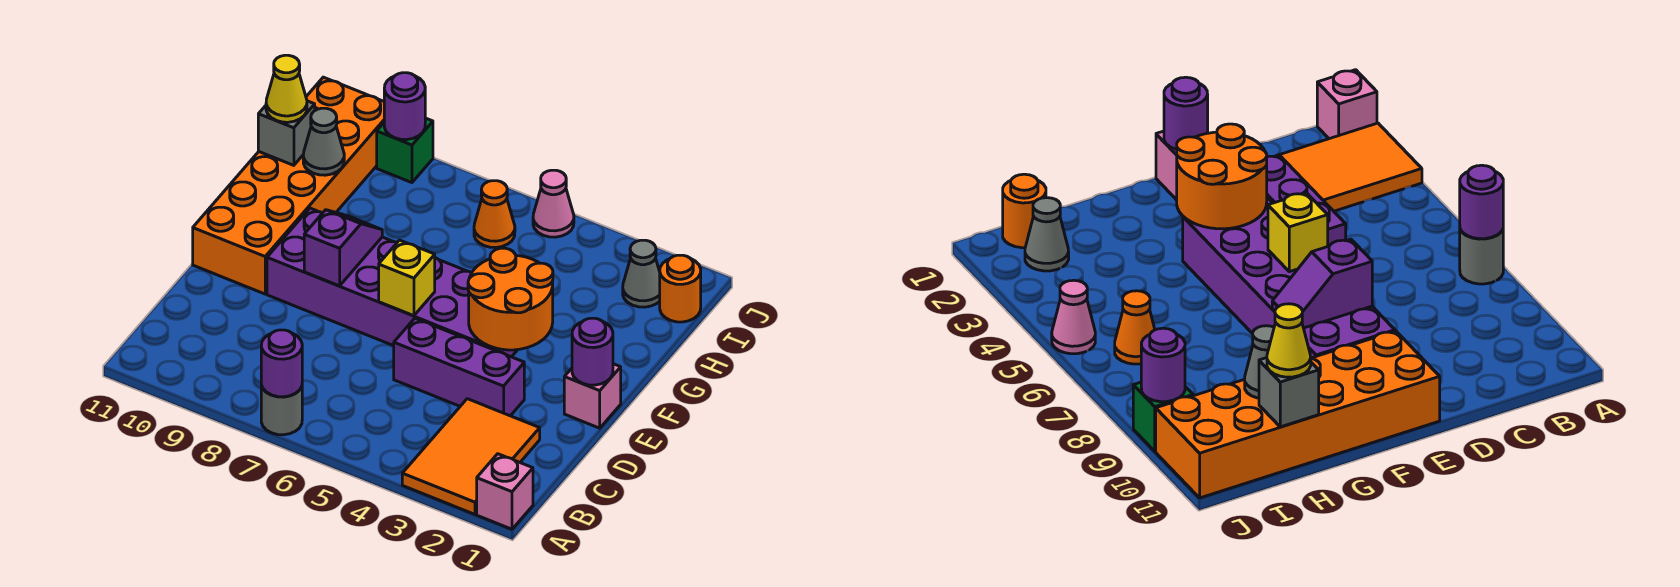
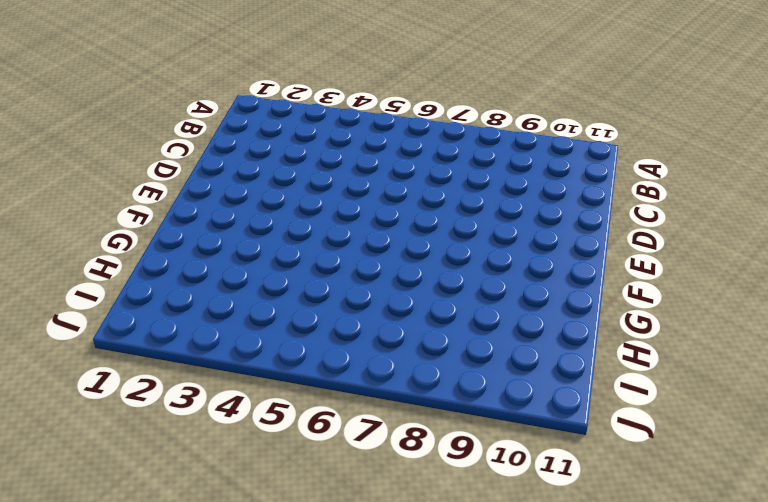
none -> pink 1x1 brick [477,454,533,529]
none -> orange 2x3 tile [402,399,540,514]
none -> grey 1x1 round brick [261,385,302,435]

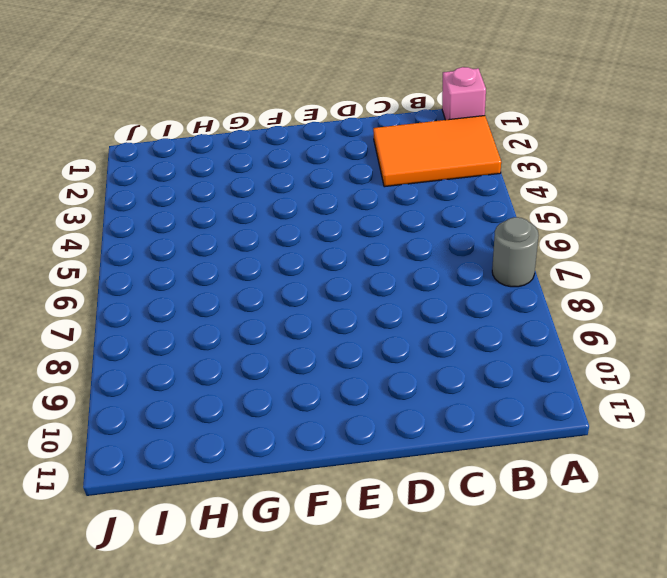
none -> purple 1x3 brick [394,318,524,416]
none -> pink 1x1 brick [564,364,621,428]
none -> purple 2x6 brick [267,208,517,357]

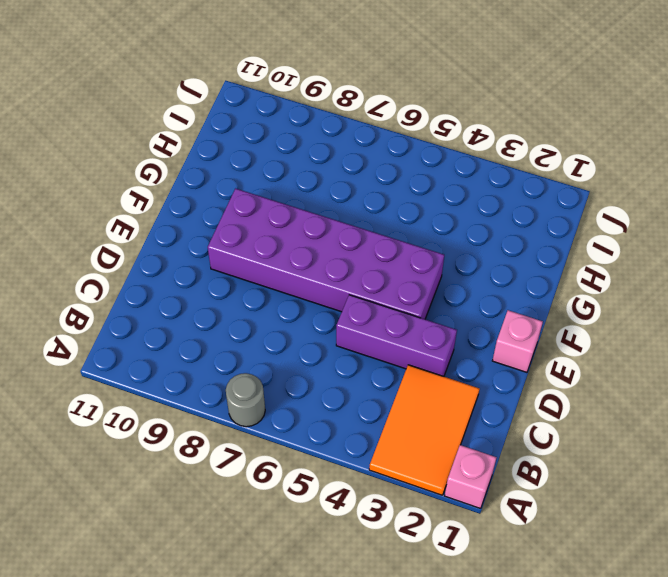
none -> orange 2x6 brick [193,77,384,294]
none -> orange 1x1 round brick [660,255,701,322]
none -> grey 1x1 cone [623,240,660,307]

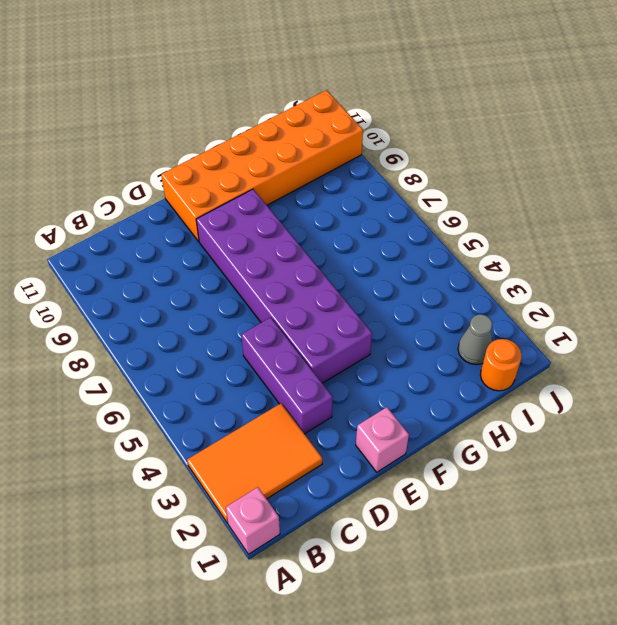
none -> grey 1x1 round brick [261,385,302,435]
none -> orange 1x1 cone [474,181,515,248]
none -> pink 1x1 cone [533,170,574,237]

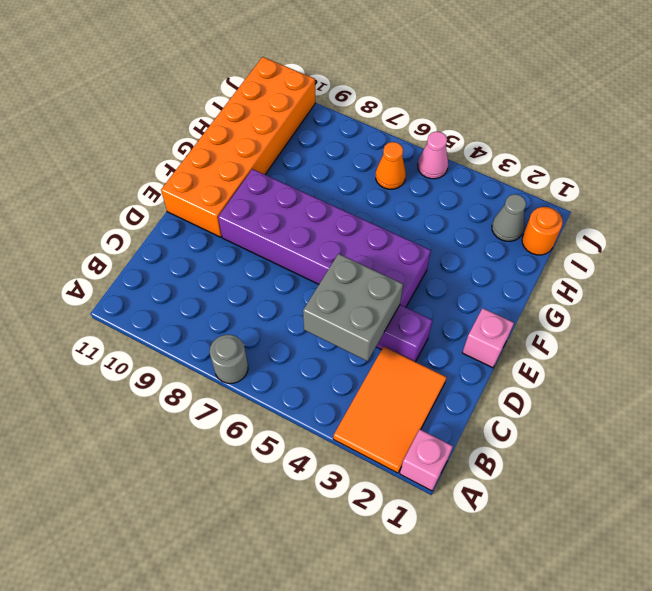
grey 2x2 brick [303,254,403,361] -> none
none -> green 1x1 brick [377,118,433,183]
none -> purple 1x1 round brick [261,330,302,397]
none -> purple 1x1 round brick [572,318,613,385]

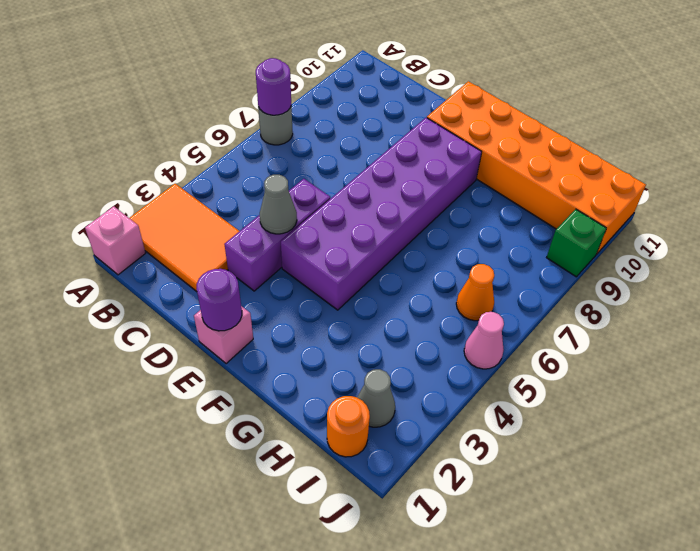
grey 1x1 cone [260,175,297,234] -> grey 1x1 cone moved to [303,108,344,175]
none -> orange 2x2 round brick [468,248,553,350]
none -> yellow 1x1 brick [379,240,435,316]
none -> purple 1x2 slope [304,210,382,286]

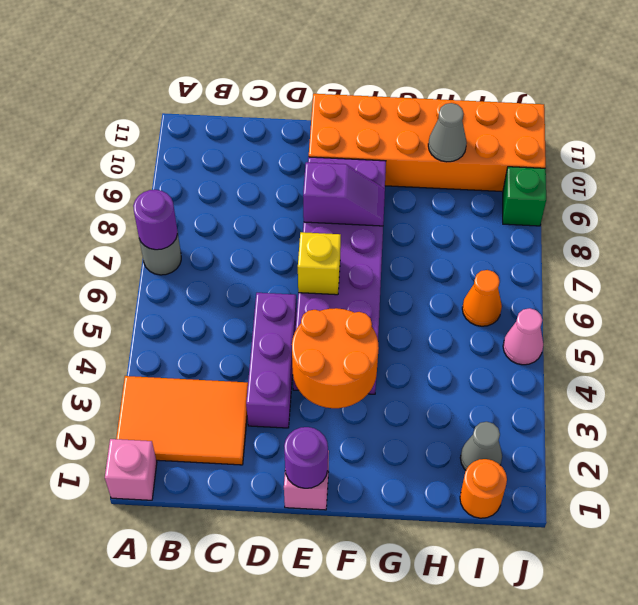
none -> grey 1x1 brick [258,101,315,165]
none -> purple 1x1 round brick [384,73,425,140]
none -> yellow 1x1 cone [266,55,307,122]

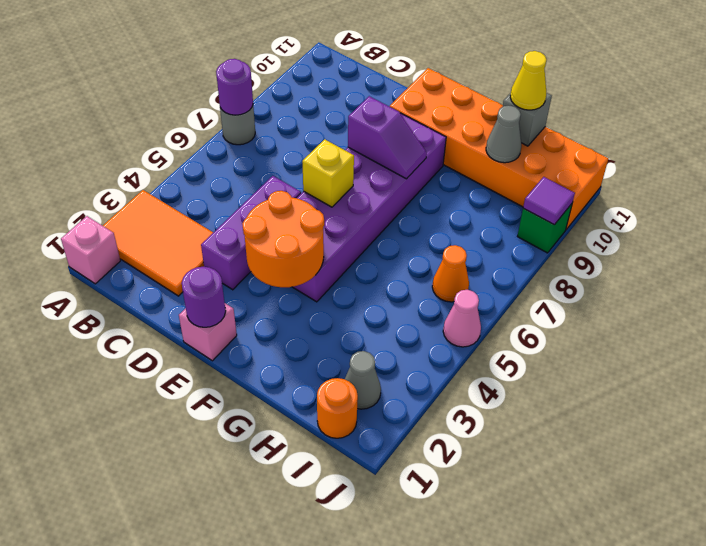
purple 1x1 tile [523,177,575,225] -> purple 1x1 round brick [384,73,425,140]

